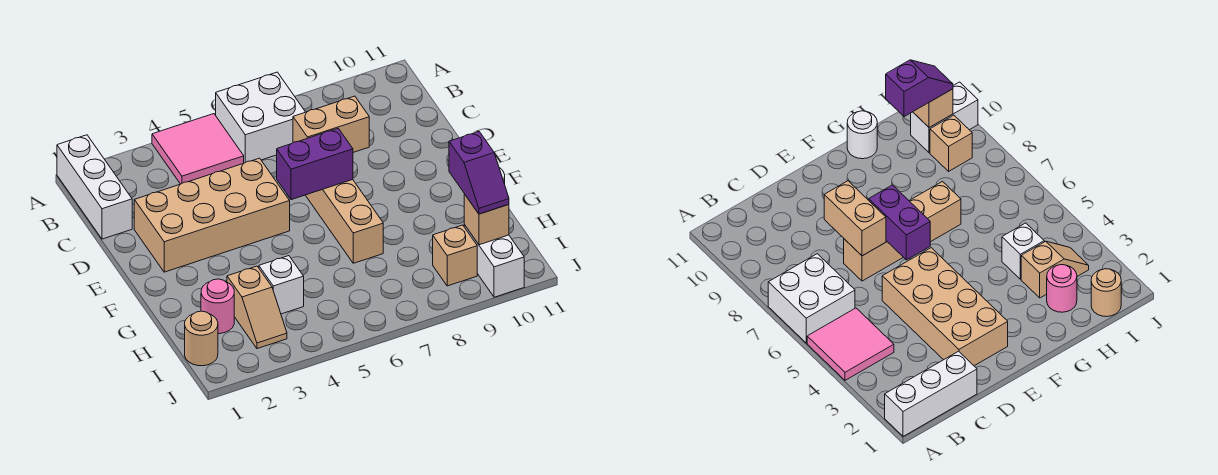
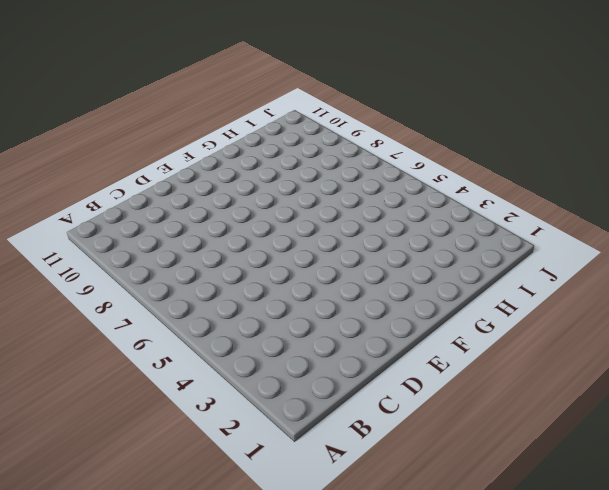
none -> white 1x3 brick [57,135,132,239]
none -> pink 2x2 tile [152,114,244,184]
none -> white 2x2 brick [216,72,305,163]

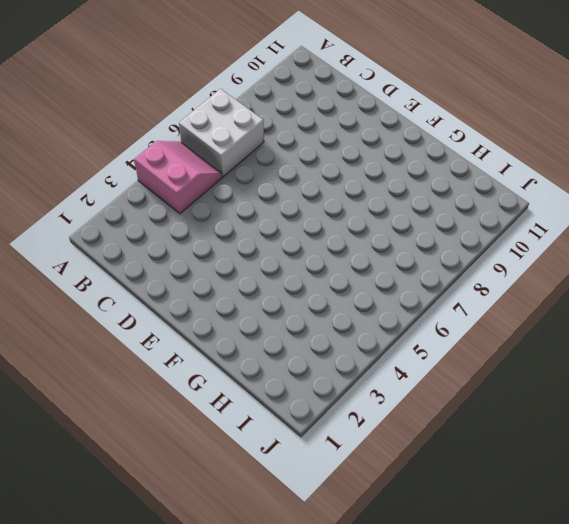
pink 2x2 slope [134,141,222,214] -> pink 2x2 tile [152,114,244,184]
none -> white 1x3 brick [57,135,132,239]
none -> tan 2x4 brick [134,158,290,272]
none -> tan 1x4 brick [306,180,383,263]

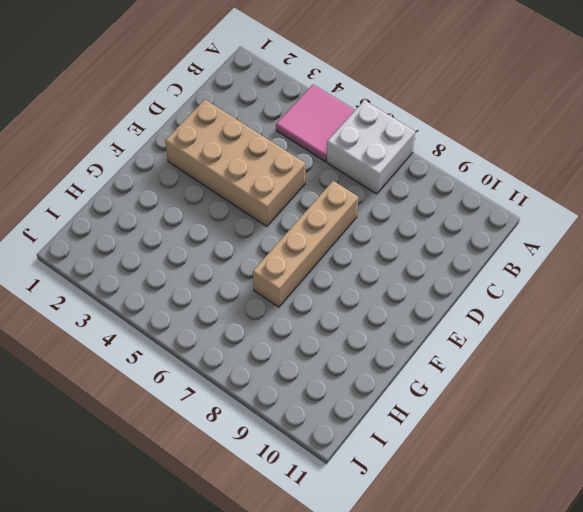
none -> white 1x3 brick [57,135,132,239]
none -> white 1x1 round brick [847,111,877,159]
none -> pink 1x1 round brick [201,279,234,334]

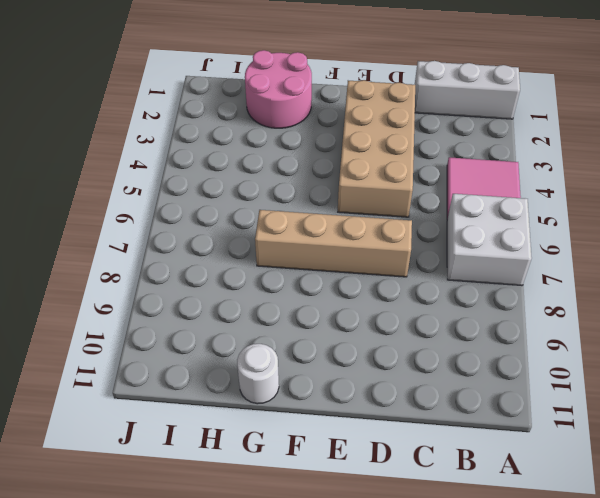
pink 2x2 round brick [245,50,312,128] -> pink 1x1 round brick [201,279,234,334]
none -> tan 1x2 slope [227,266,287,349]
none -> white 1x1 brick [259,256,304,314]
none -> tan 1x1 round brick [185,311,218,366]

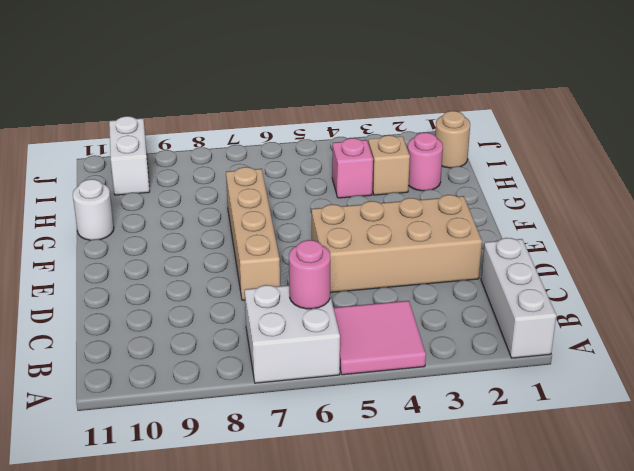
pink 1x1 round brick [289,240,330,309] -> none
pink 1x1 brick [332,138,373,198] -> white 1x1 brick [259,256,304,314]
none -> tan 1x1 brick [433,225,477,286]
none -> tan 1x2 brick [293,96,369,152]
none -> purple 1x2 brick [277,128,353,200]

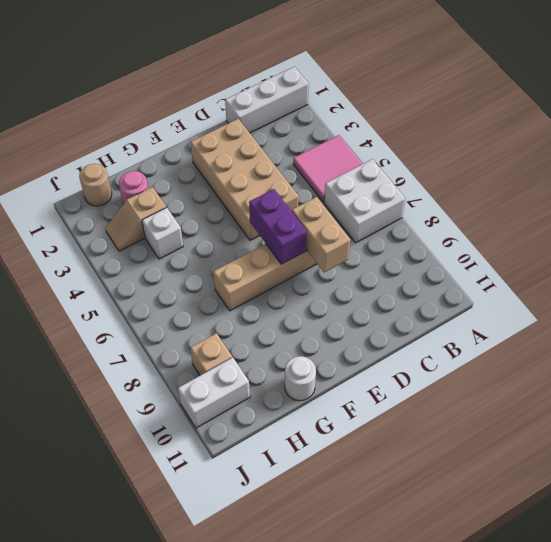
none -> tan 1x1 brick [464,194,509,245]
none -> purple 1x2 slope [449,132,509,214]

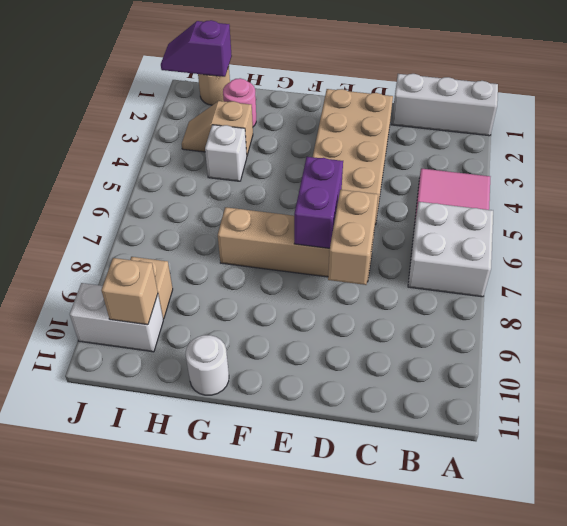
purple 1x2 slope [161,20,232,77] -> purple 1x2 slope moved to [449,132,509,214]

